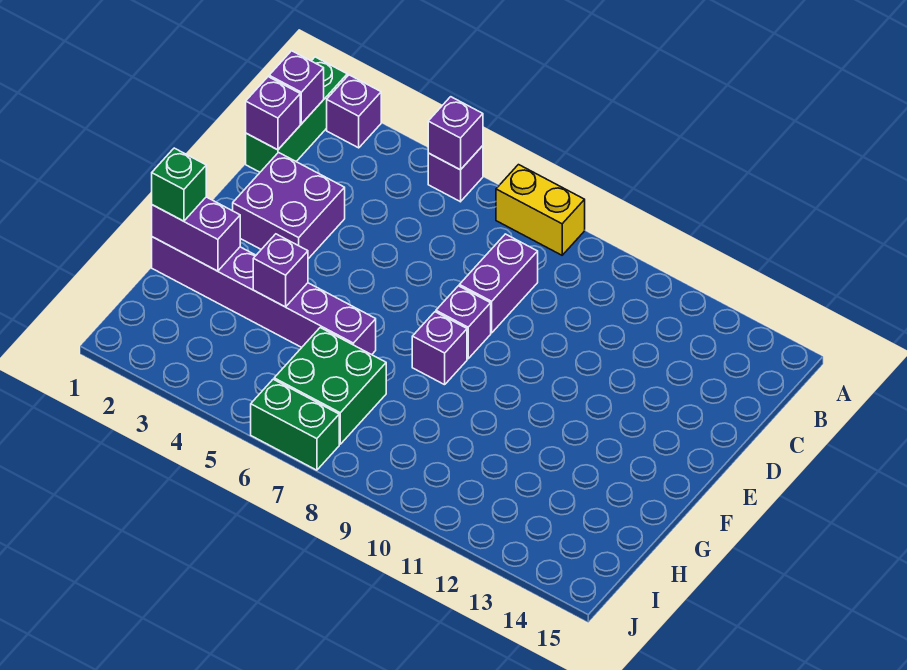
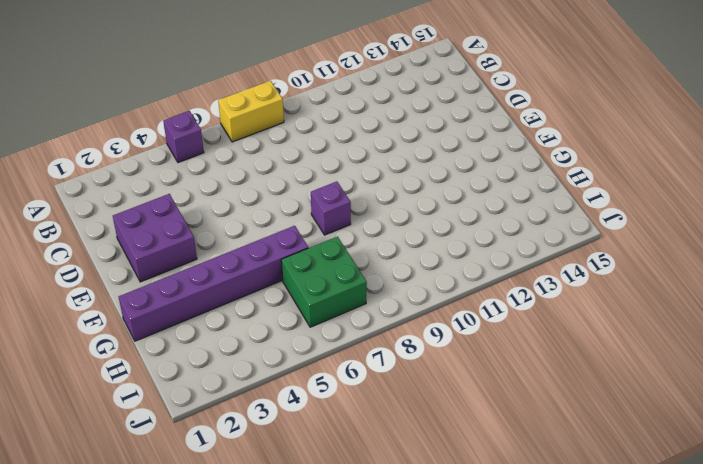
none -> green 1x3 brick [246,57,347,172]
none -> purple 1x1 brick [327,75,381,148]
none -> purple 1x2 brick [459,234,538,333]

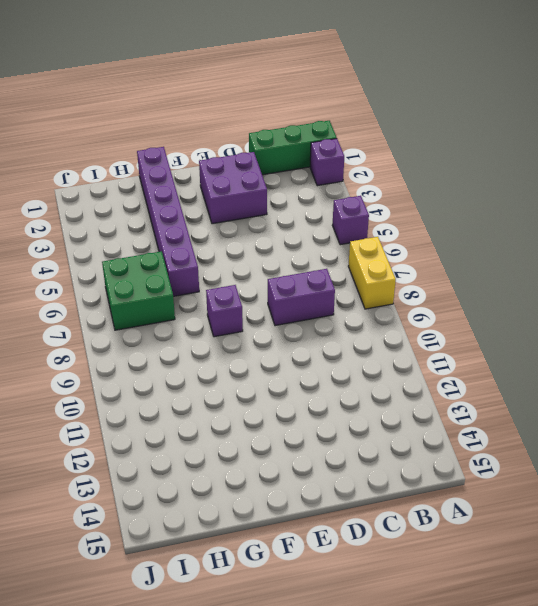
none -> purple 1x1 brick [436,286,491,359]
none -> green 1x2 brick [251,379,339,470]
none -> purple 1x1 brick [428,97,483,170]

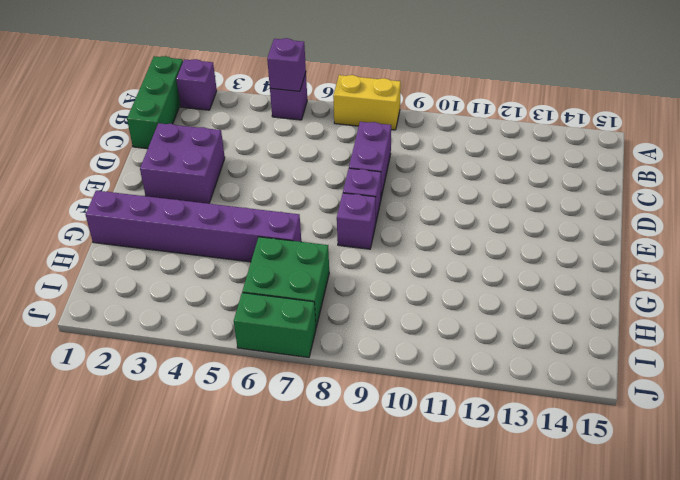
none -> purple 1x1 brick [269,51,324,124]
none -> purple 1x1 brick [246,77,300,150]
none -> purple 1x2 brick [152,197,240,271]

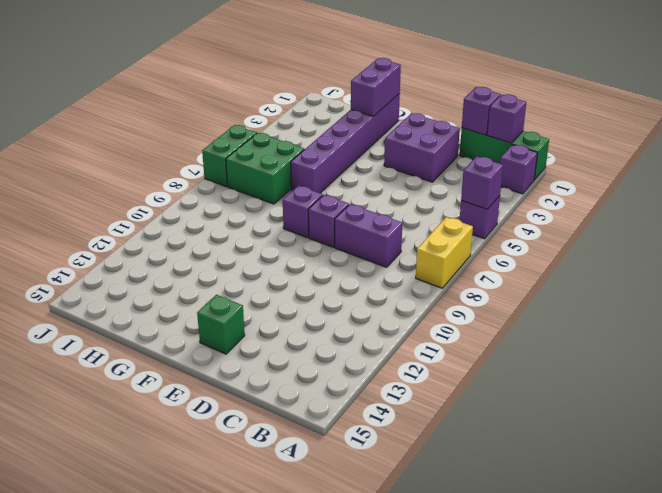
green 1x1 brick [197,295,245,354] -> green 1x1 brick moved to [152,148,206,221]
none -> purple 1x1 brick [253,234,308,307]

